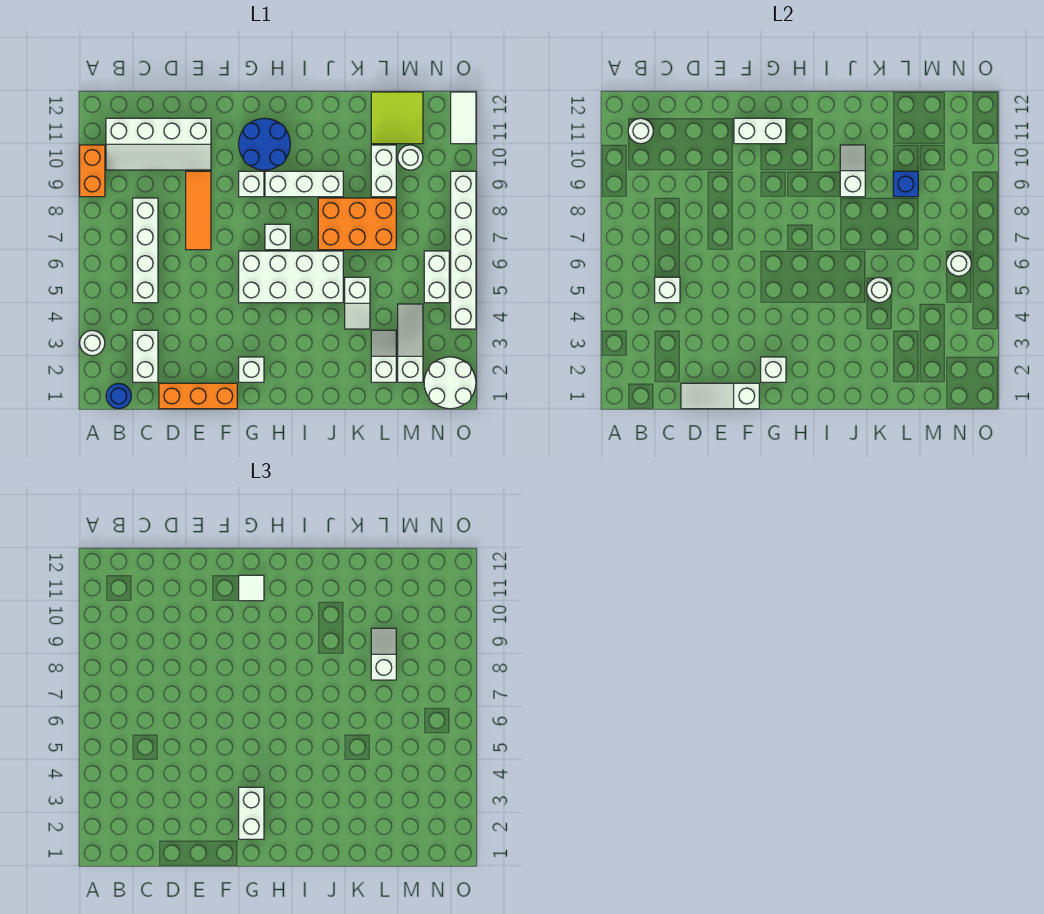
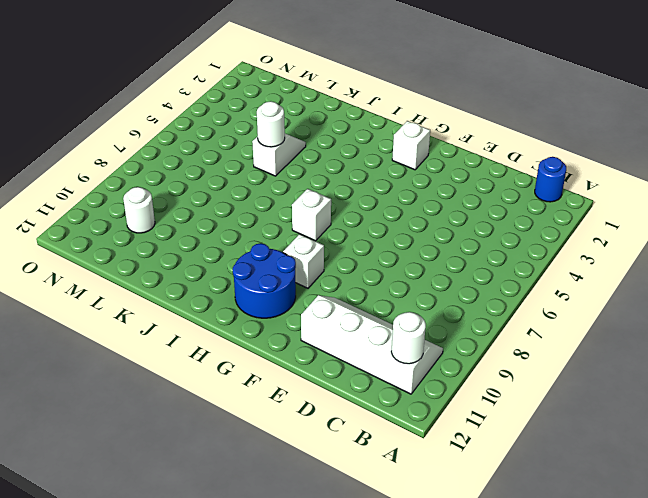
none -> white 1x1 round brick [80,330,105,356]
none -> orange 1x2 brick [80,145,105,197]
none -> white 1x2 brick [133,330,158,382]
none -> white 1x4 brick [133,198,158,303]

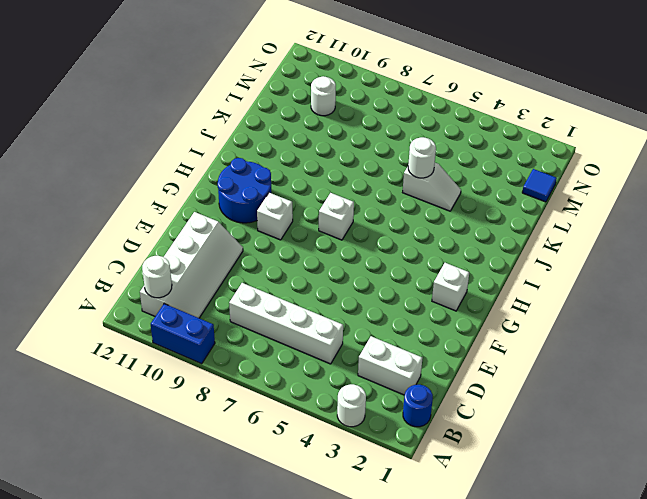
blue 1x2 brick [151,304,215,364] -> orange 1x2 brick [80,145,105,197]
blue 1x1 tile [522,169,557,202] -> none
none -> orange 1x3 brick [159,383,237,409]
none -> orange 1x3 tile [186,171,211,250]
none -> white 2x4 brick [239,251,343,303]
none -> white 1x3 brick [265,171,343,197]

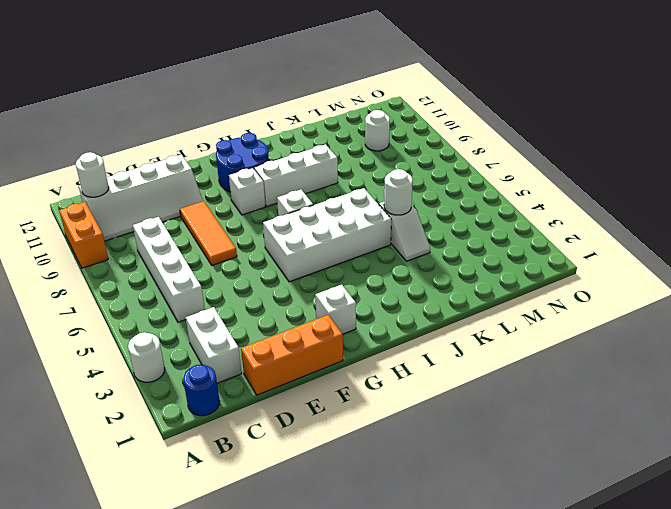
none -> orange 2x3 brick [318,198,396,250]
none -> white 1x2 slope [371,330,396,382]
none -> white 1x2 brick [371,145,396,197]
none -> lime 2x2 tile [371,92,423,144]

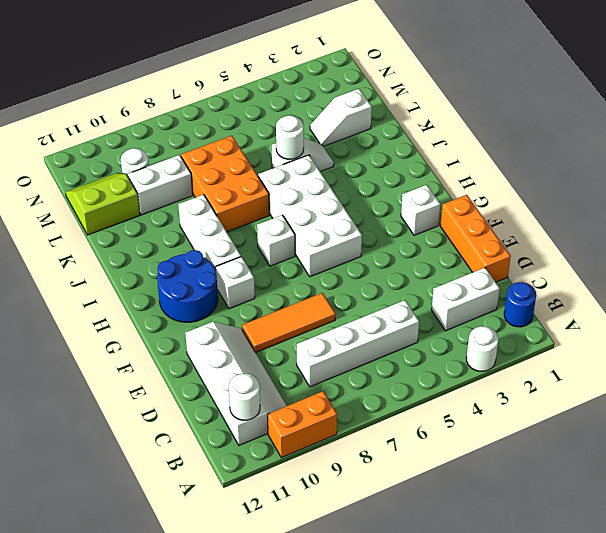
lime 2x2 slope [65,173,140,235] -> lime 2x2 tile [371,92,423,144]
none -> white 1x3 slope [398,304,423,382]
none -> white 2x2 round brick [424,357,476,409]
none -> white 1x2 brick [424,251,449,303]
none -> white 1x6 brick [451,171,476,329]

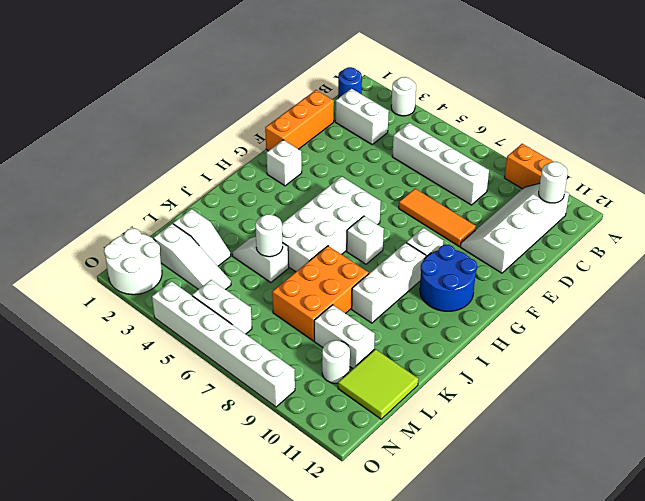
none -> white 1x2 tile [451,92,476,144]
none -> white 1x1 brick [655,277,680,303]
none -> white 1x3 slope [681,383,759,409]
none -> white 1x2 brick [734,118,786,144]

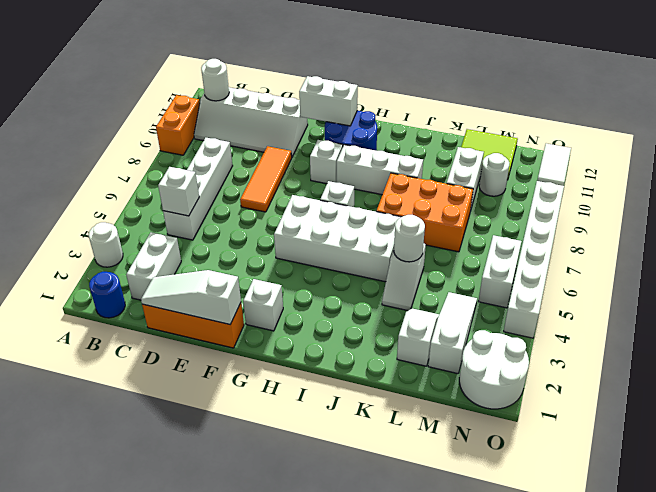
none -> white 1x1 brick [761,357,786,382]
none -> white 1x2 slope [840,145,865,197]
none -> blue 1x1 brick [893,171,918,197]
none -> white 1x1 round brick [946,251,971,276]

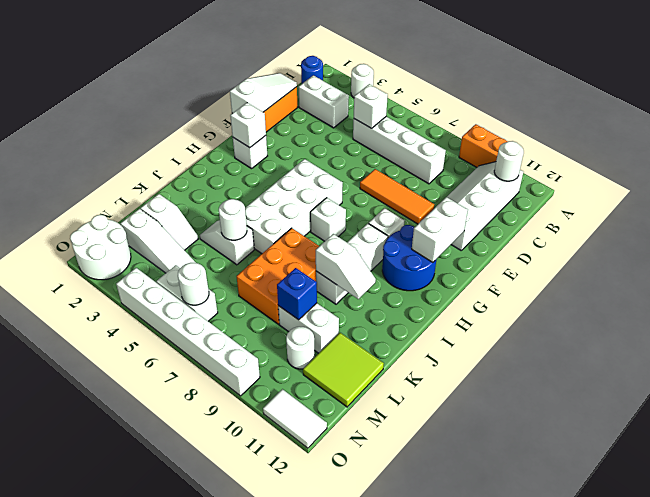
none -> white 1x2 brick [239,787,264,839]
none -> white 1x1 tile [239,575,264,601]
none -> white 1x2 slope [371,628,396,680]

